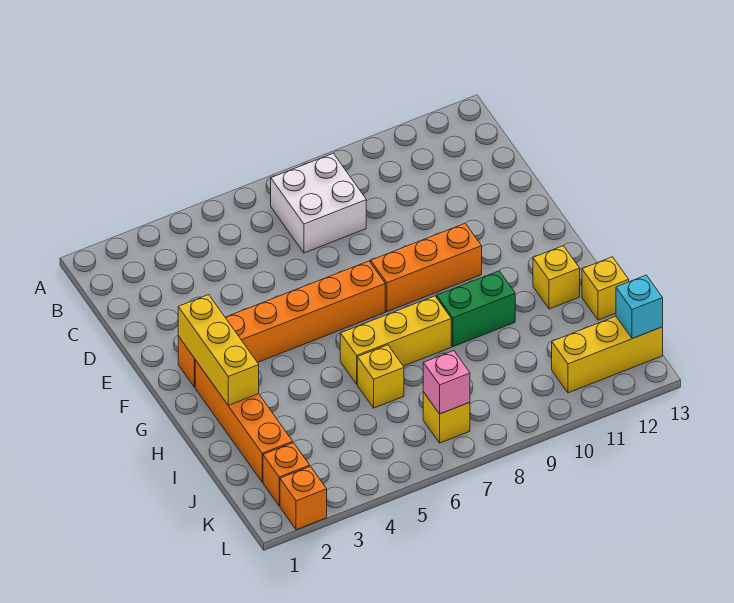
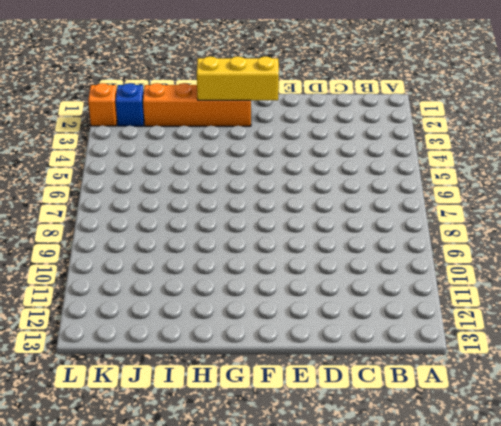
blue 1x1 brick [116,83,144,126] -> orange 1x1 brick [263,443,310,506]
none -> white 2x2 brick [271,153,366,253]
none -> orange 1x6 brick [178,261,385,387]
none -> orange 1x3 brick [371,223,482,312]

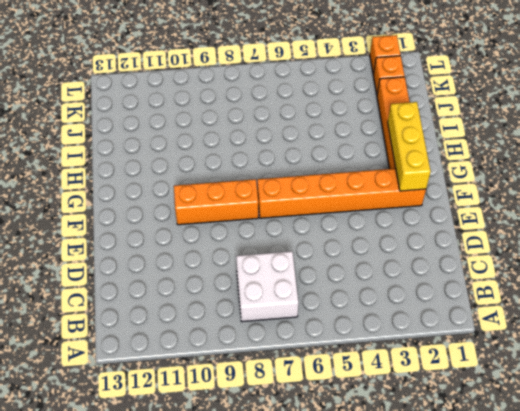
none -> yellow 1x3 brick [340,296,451,384]
none -> green 1x2 brick [437,271,515,347]
none -> yellow 1x1 brick [533,246,580,309]

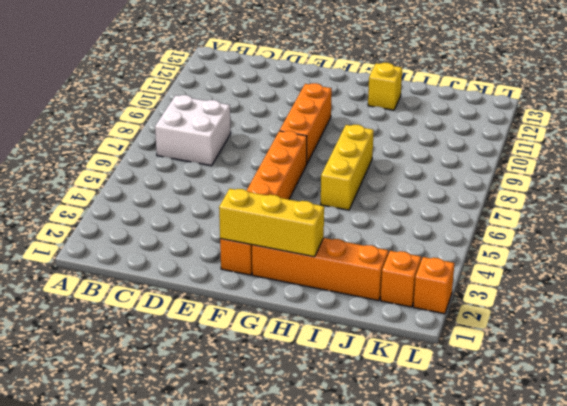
none -> green 1x2 brick [437,271,515,347]
none -> yellow 1x1 brick [357,345,404,408]
none -> yellow 1x1 brick [582,257,629,320]

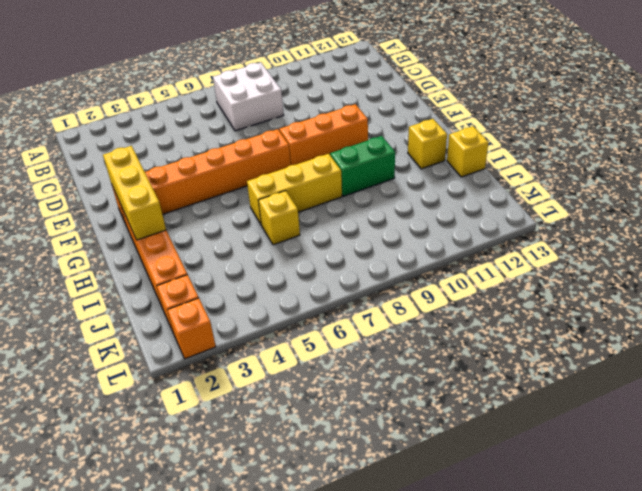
none -> yellow 1x1 brick [423,392,470,443]
none -> yellow 1x3 brick [552,316,663,393]
none -> pink 1x1 brick [423,351,470,414]

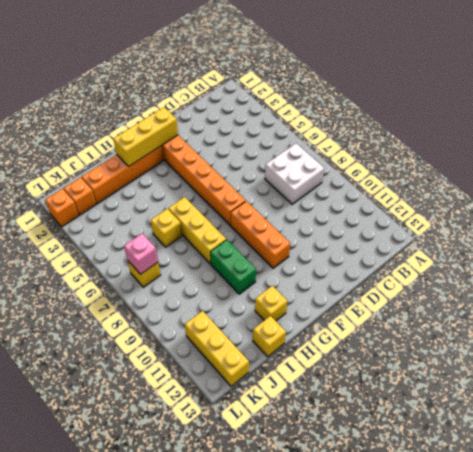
none -> cyan 1x1 brick [616,275,663,339]

